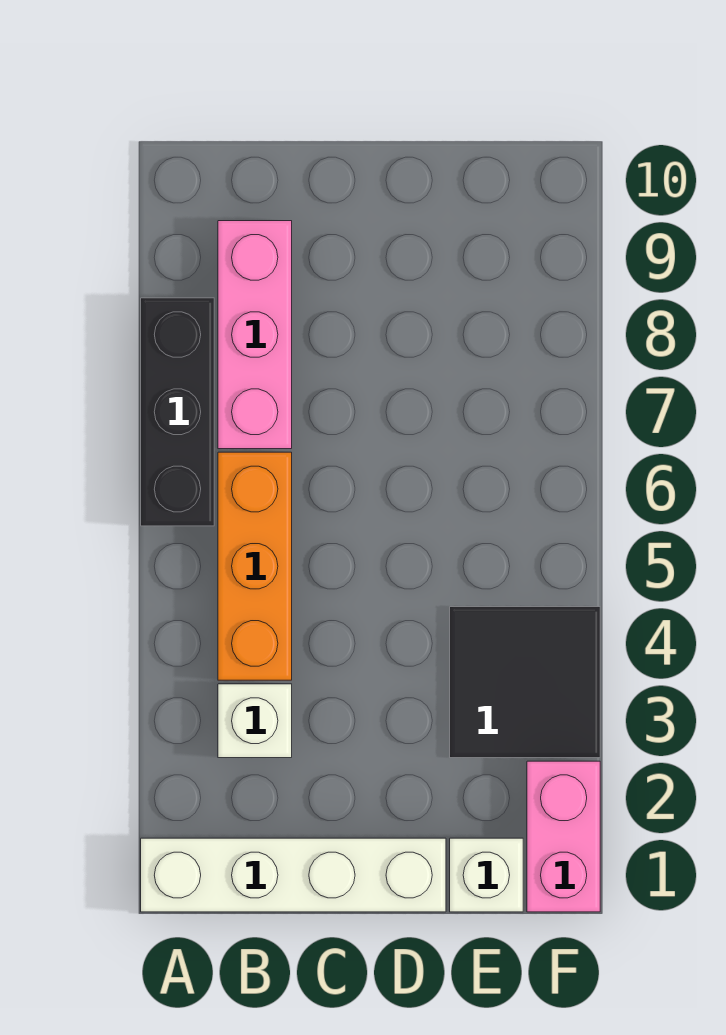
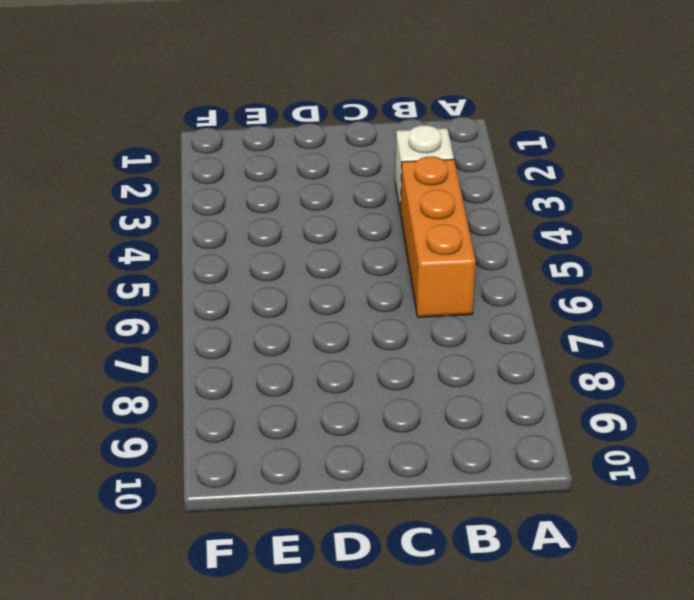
none -> white 1x4 brick [141,838,446,912]
none -> black 1x3 brick [141,298,214,526]

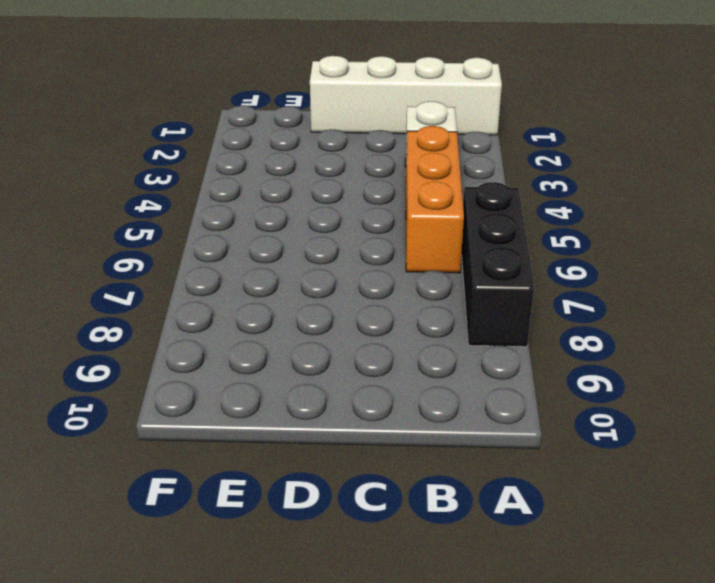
none -> pink 1x3 brick [218,221,292,449]
none -> white 1x1 brick [450,838,523,912]

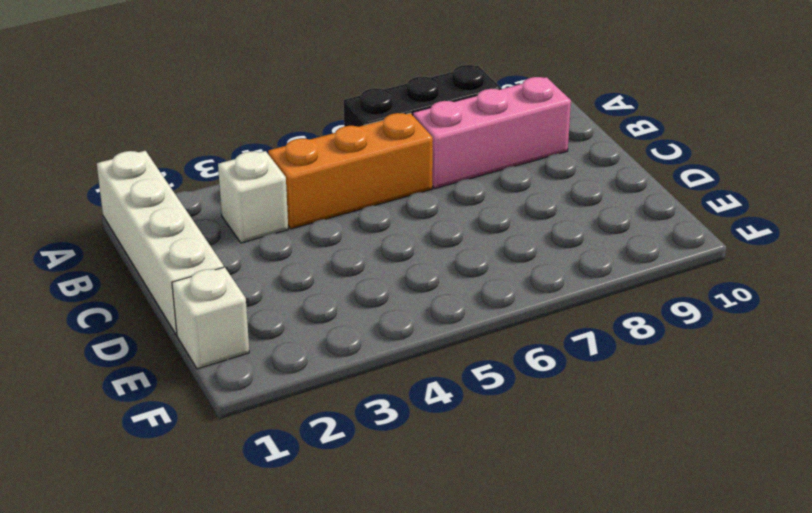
none -> black 2x2 tile [450,607,600,758]
none -> pink 1x2 brick [527,761,600,912]

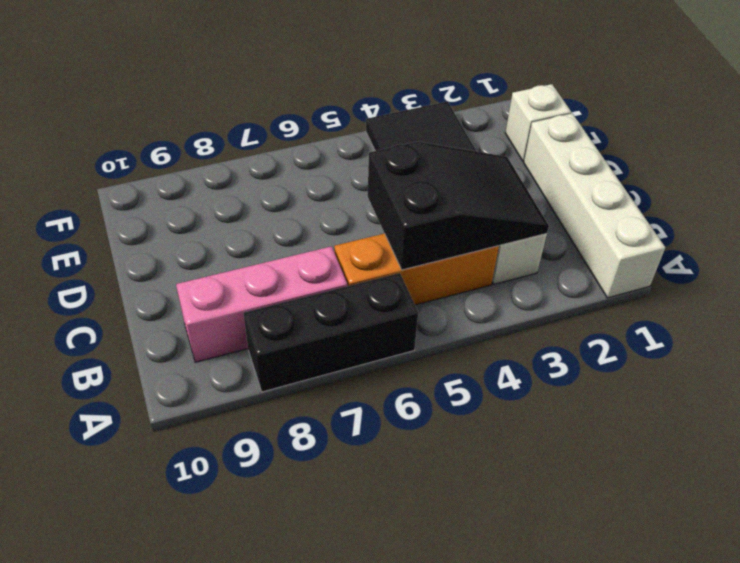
black 2x3 slope [368,142,549,270] -> none
none -> pink 1x2 brick [527,761,600,912]

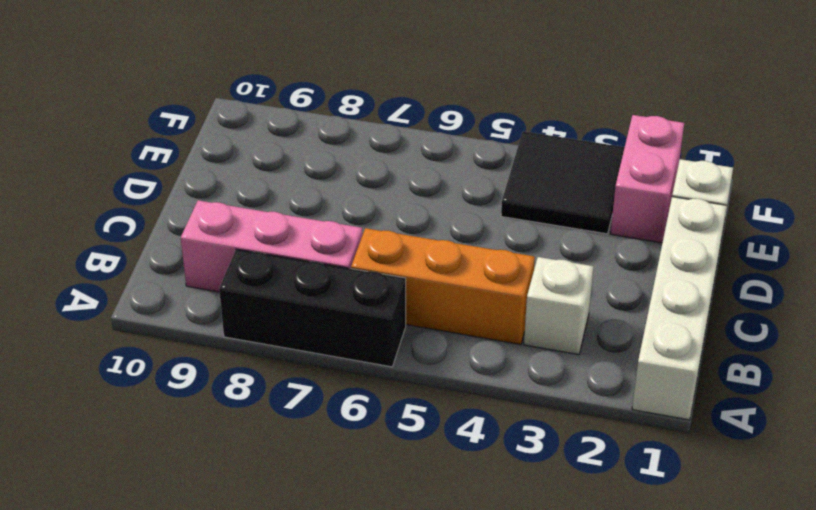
pink 1x2 brick [611,115,684,243] -> pink 1x2 brick turned to [527,761,600,912]

